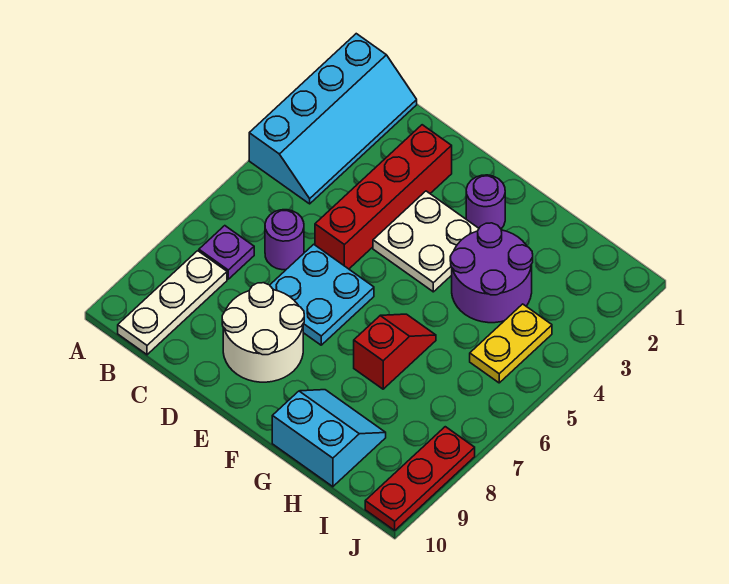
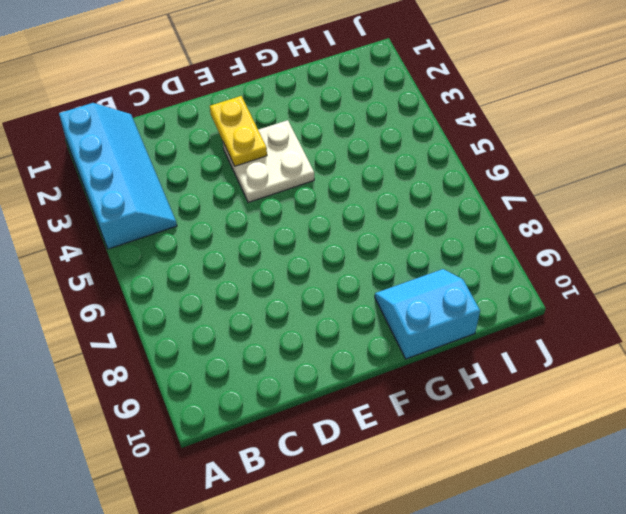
yellow 1x2 plate [210,96,267,166] -> yellow 1x2 plate moved to [470,304,552,383]
none -> purple 1x1 plate [199,226,254,279]
none -> white 1x3 plate [118,251,227,355]
none -> purple 1x1 round brick [265,210,304,270]

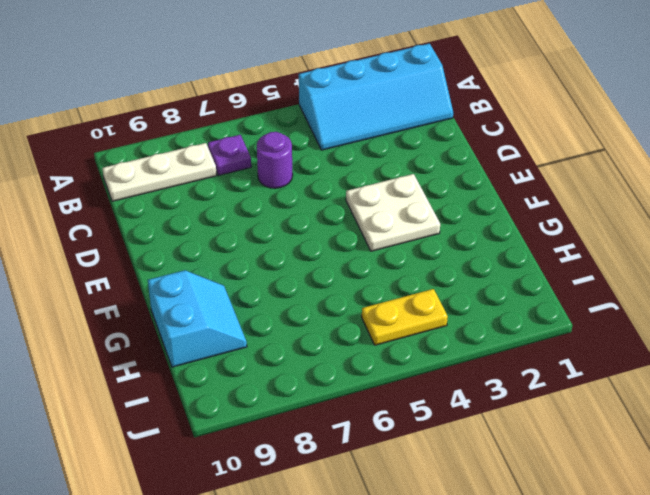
none -> red 1x4 brick [315,125,452,269]
none -> cyan 2x2 plate [270,244,374,345]
none -> white 2x2 round brick [222,283,304,382]

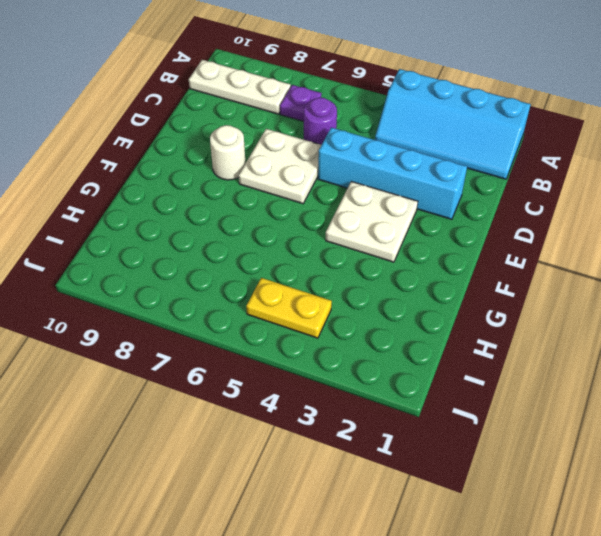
cyan 1x4 brick [318,128,467,219] -> red 1x4 brick [315,125,452,269]
white 2x2 plate [239,129,321,204] -> cyan 2x2 plate [270,244,374,345]
white 1x1 round brick [210,125,245,180] -> white 2x2 round brick [222,283,304,382]
none -> purple 1x1 round brick [466,175,505,229]
none -> purple 2x2 round brick [450,223,533,323]
none -> red 1x2 slope [354,314,436,389]

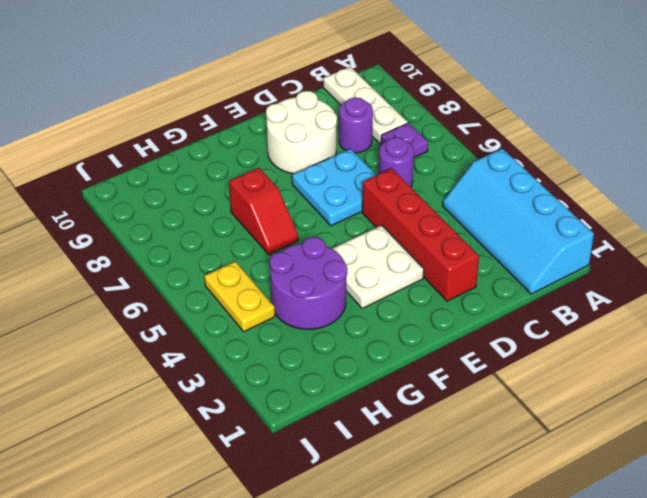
purple 1x1 round brick [339,97,373,153] -> purple 1x1 round brick moved to [466,175,505,229]
none -> cyan 2x2 slope [272,390,386,487]
none -> red 1x3 plate [365,427,475,530]

